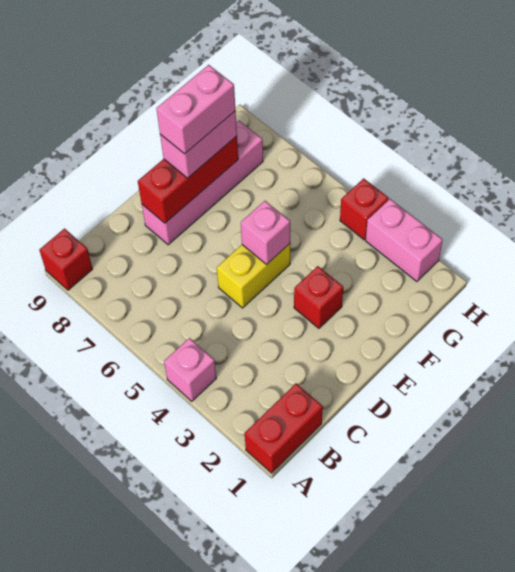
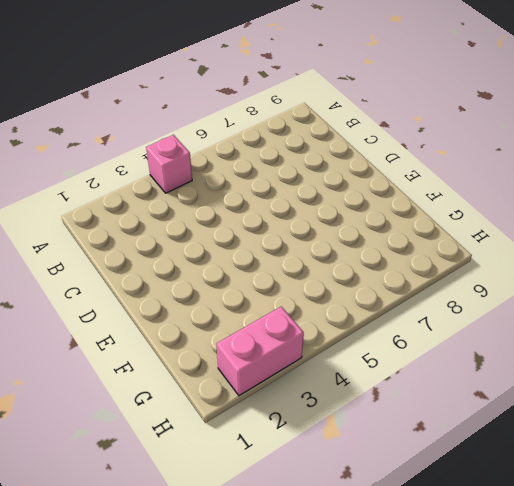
none -> red 1x2 brick [245,383,323,473]
none -> red 1x1 brick [39,229,92,290]
none -> yellow 1x2 brick [217,244,290,308]

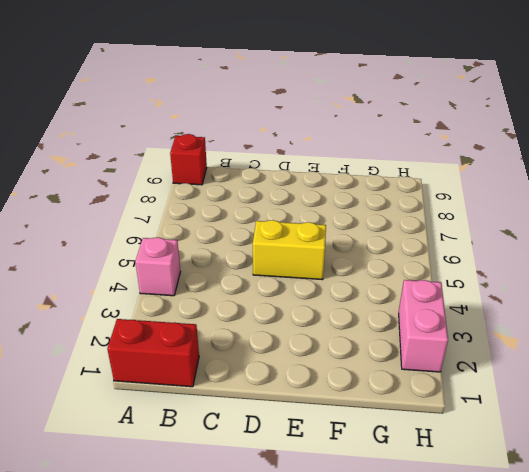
none -> pink 1x4 brick [142,121,263,245]
none -> red 1x1 brick [294,266,343,328]
none -> red 1x1 brick [340,178,389,240]

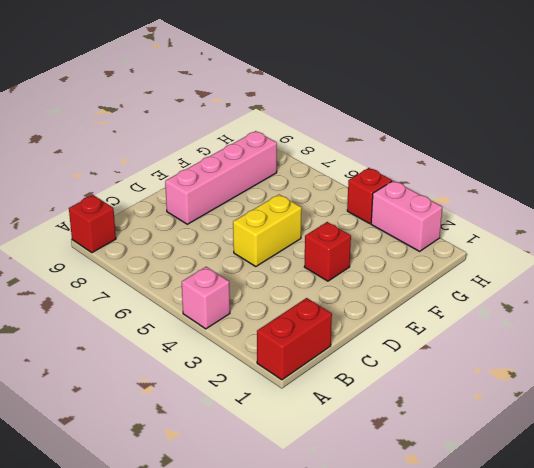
none -> red 1x3 brick [138,136,238,223]
none -> pink 1x1 brick [241,201,290,265]
none -> pink 1x2 brick [160,111,237,178]

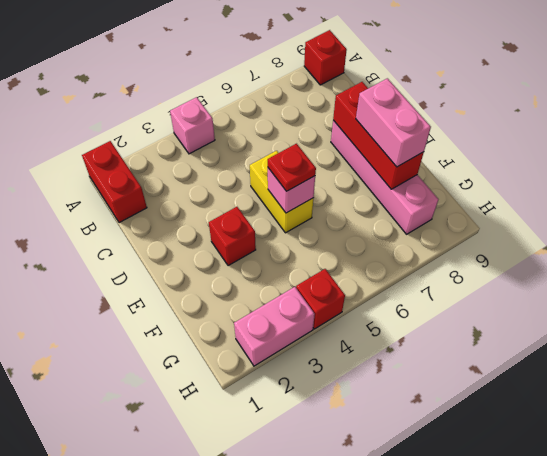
red 1x1 plate [268,144,316,191] -> none
none -> pink 1x2 brick [156,65,236,154]

